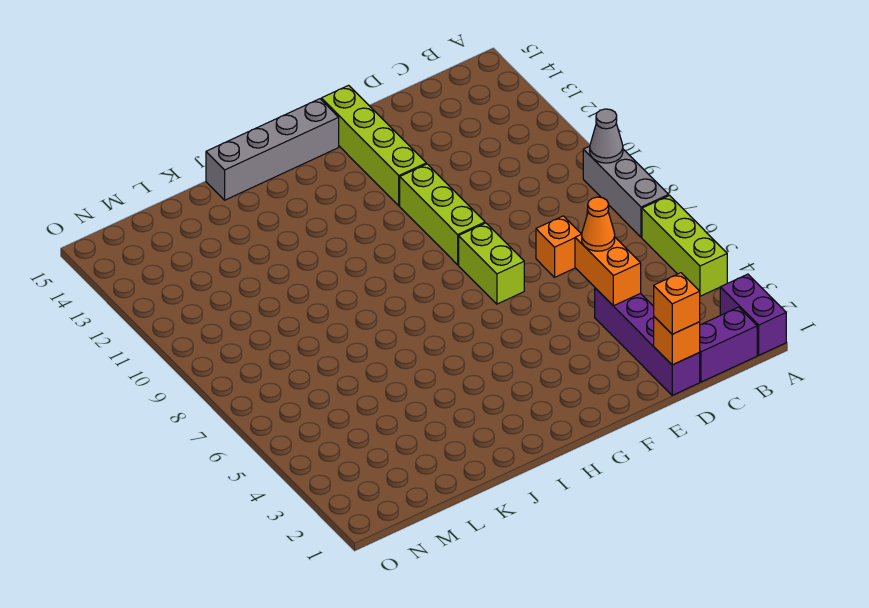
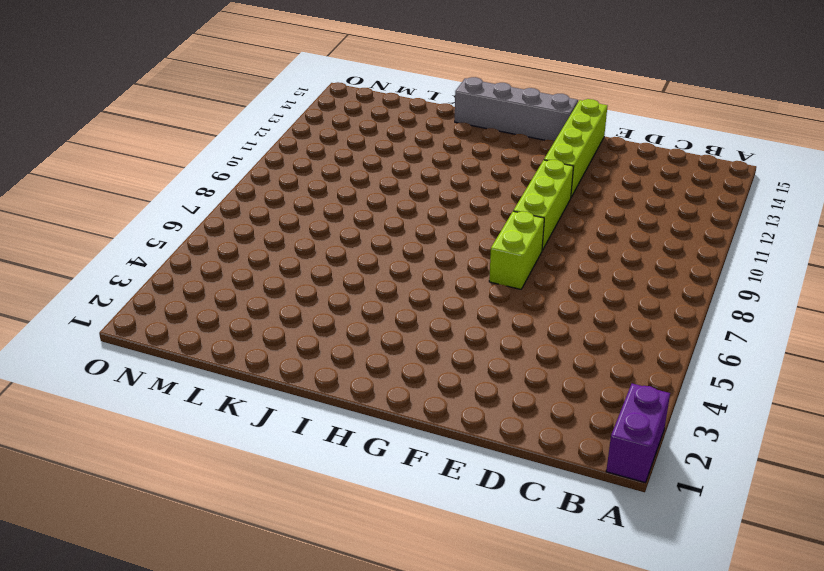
none -> lime 1x3 brick [642,196,727,296]
none -> grey 1x3 brick [583,146,669,237]
none -> purple 1x2 brick [699,307,757,382]

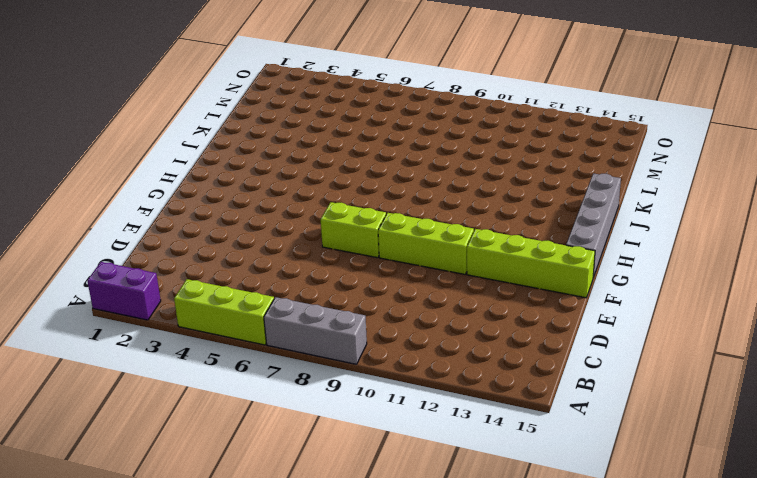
none -> purple 1x2 brick [699,307,757,382]
none -> purple 1x4 brick [595,288,700,395]
none -> orange 1x1 brick [536,216,581,277]

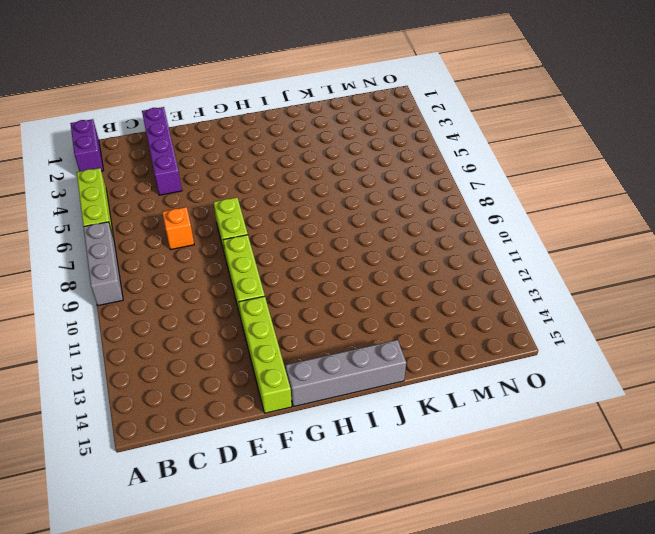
none -> purple 1x2 brick [699,307,757,382]
none -> grey 1x1 cone [590,109,623,163]
none -> orange 1x1 brick [654,317,700,365]

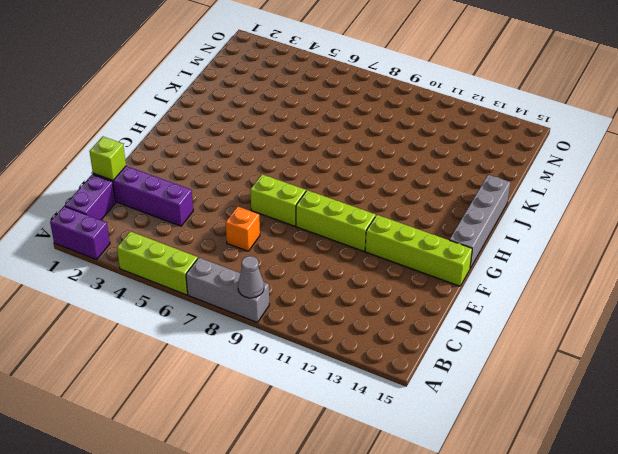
lime 1x1 brick [89,137,126,180] -> orange 1x1 brick [654,317,700,365]
none -> orange 1x2 brick [575,234,641,306]
none -> orange 1x1 brick [654,273,700,334]
none -> orange 1x1 cone [582,197,615,251]

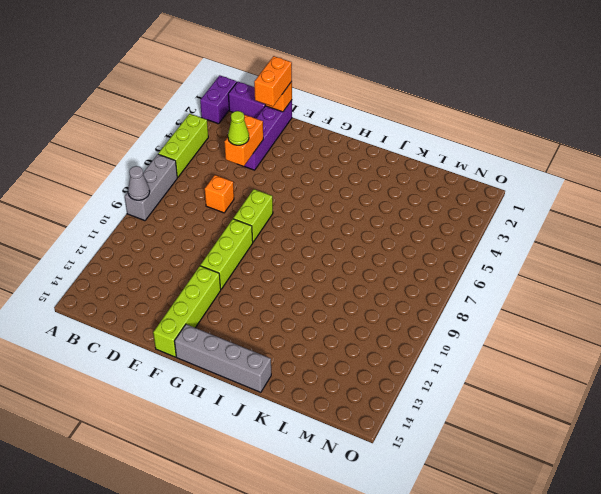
orange 1x2 brick [254,56,292,106] -> orange 1x1 brick [654,273,700,334]
lime 1x1 cone [228,111,249,145] -> orange 1x1 cone [582,197,615,251]

